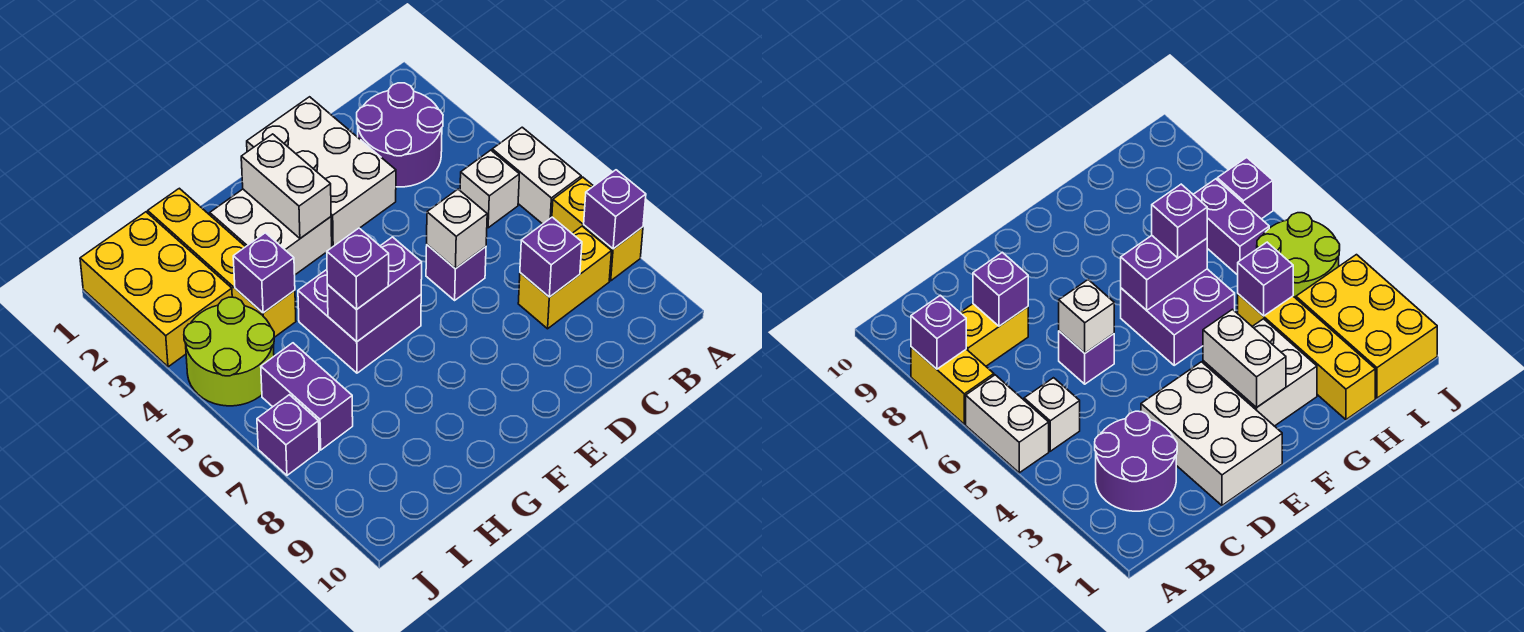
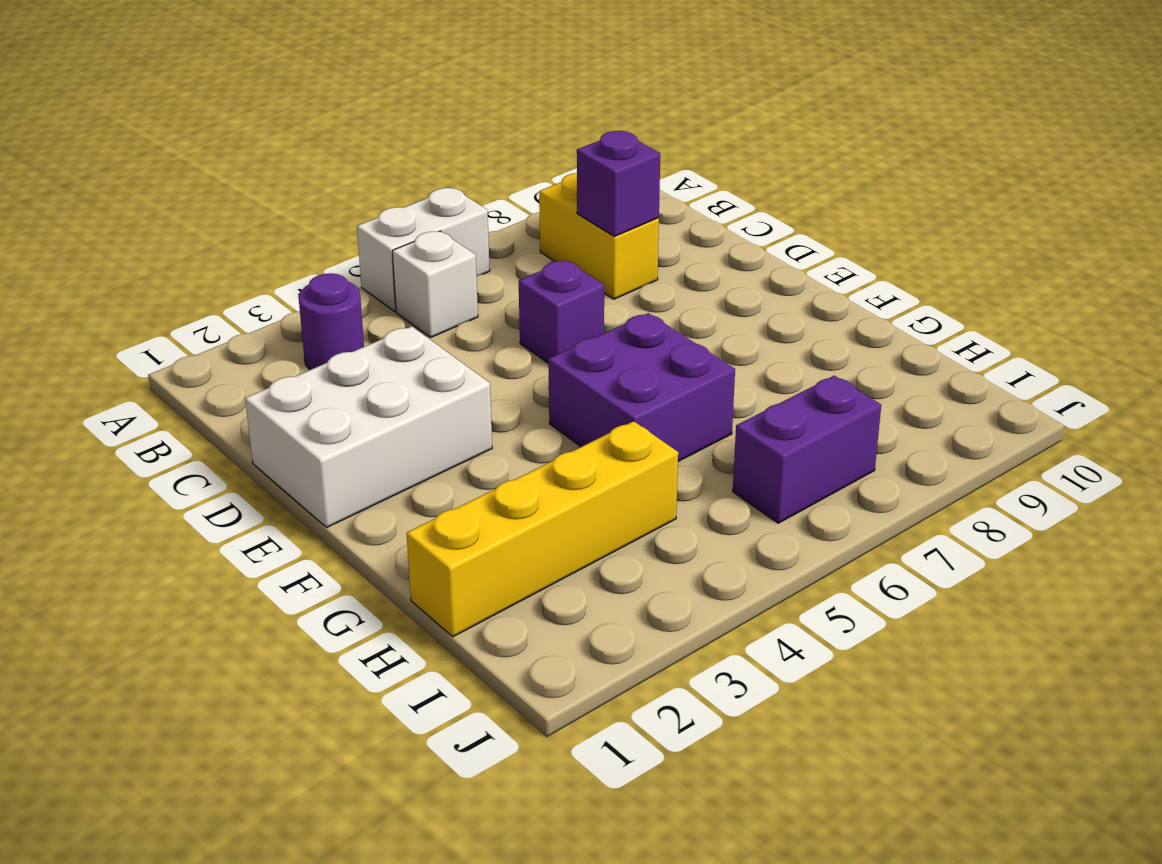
purple 1x1 round brick [298,273,364,370] -> purple 2x2 round brick [357,83,443,187]
none -> yellow 1x2 brick [552,177,643,281]
none -> white 2x2 brick [210,189,332,275]
none -> yellow 2x3 brick [80,212,232,367]

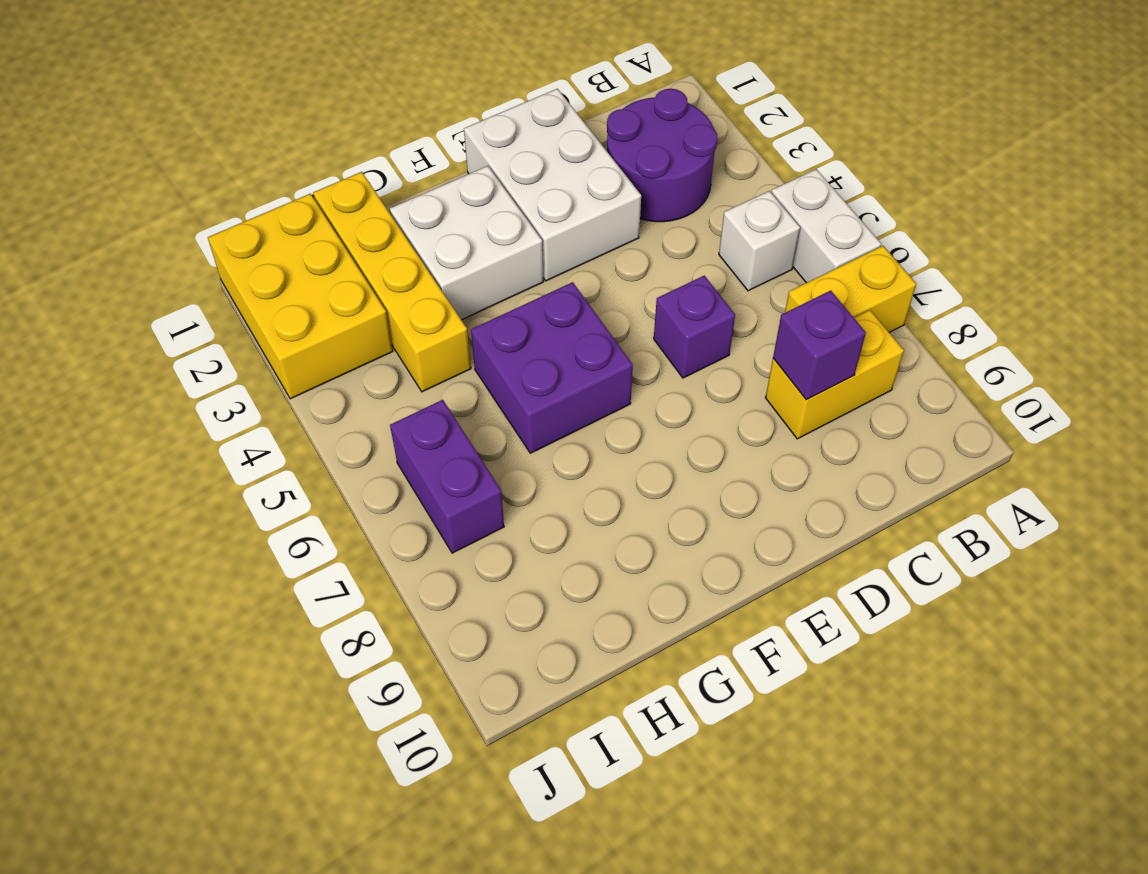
yellow 1x2 brick [785,246,916,332] -> yellow 1x2 brick turned to [552,177,643,281]
none -> lime 2x2 round brick [184,297,274,406]
none -> purple 1x1 brick [257,395,319,475]
none -> purple 1x1 brick [584,170,646,249]

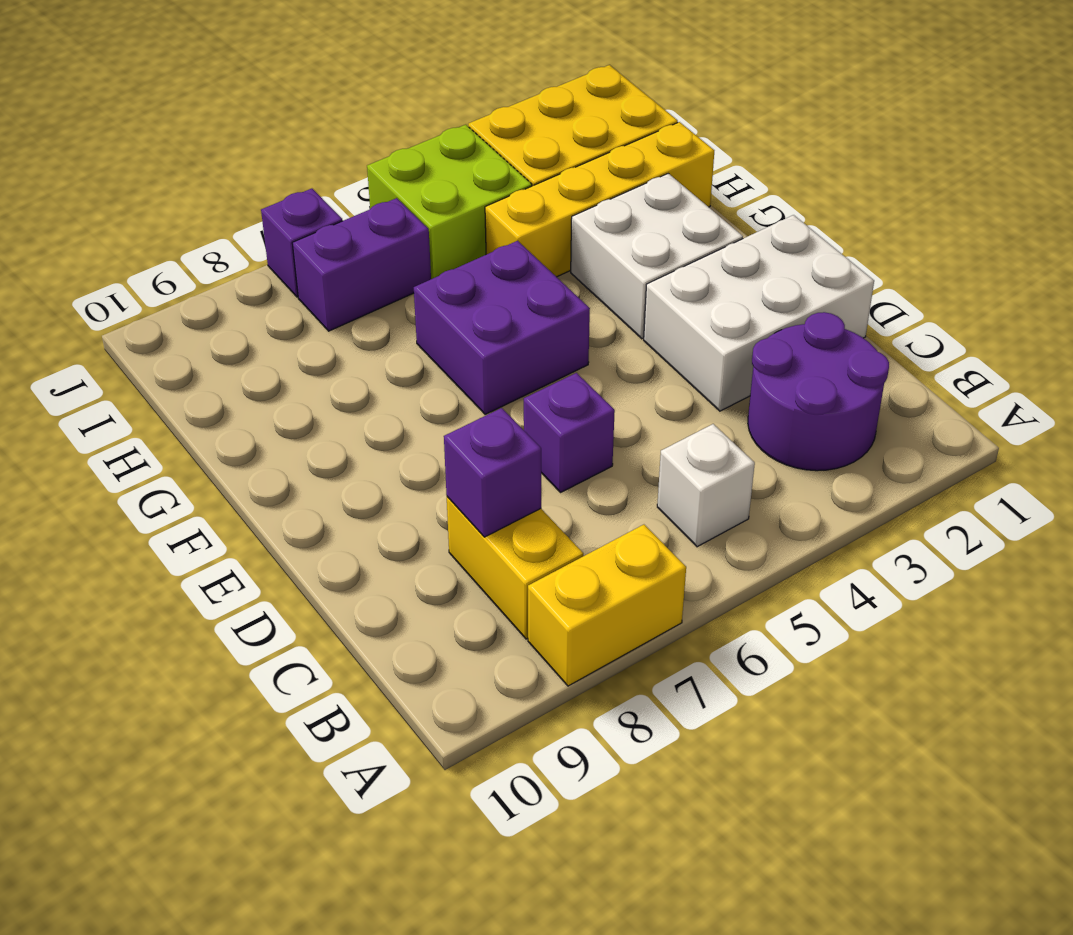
lime 2x2 brick [367,125,532,279] -> lime 2x2 round brick [184,297,274,406]
none -> white 1x2 brick [492,127,581,224]
none -> purple 1x1 brick [584,170,646,249]
none -> white 1x1 brick [427,189,487,269]

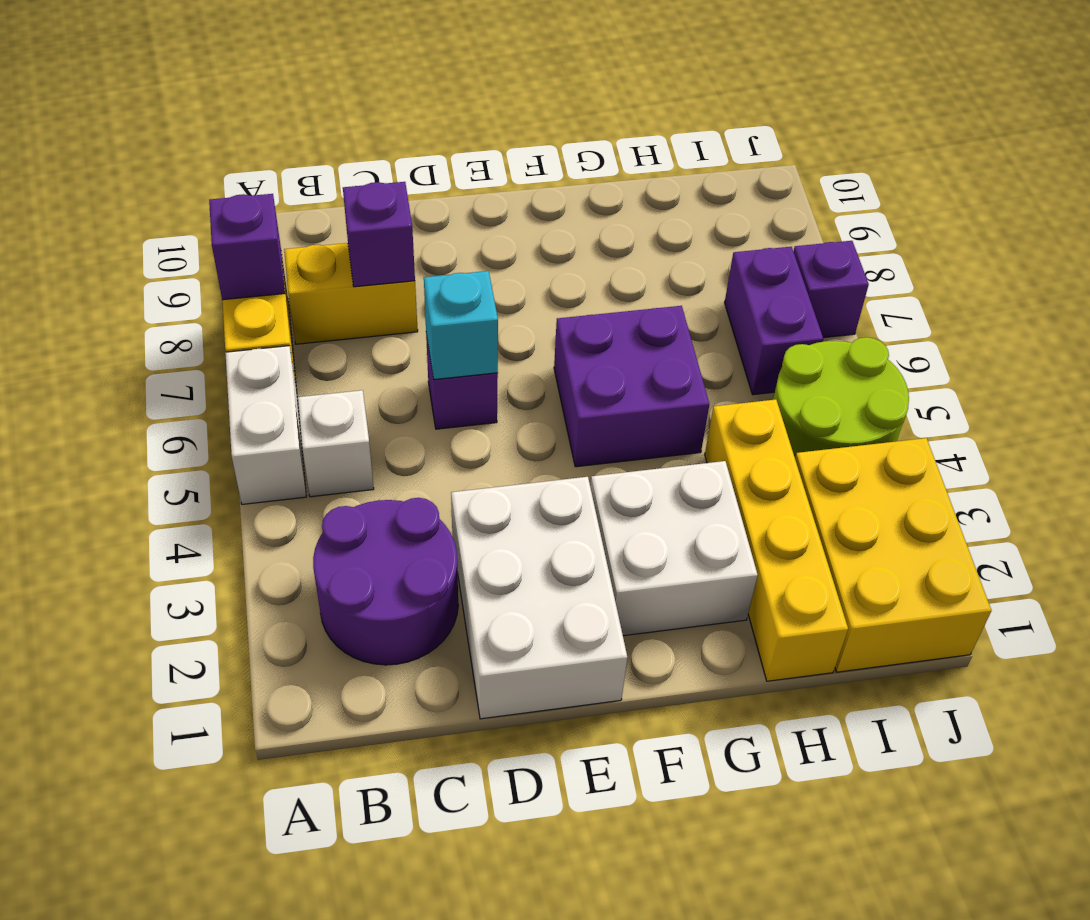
cyan 1x1 brick [424,271,498,380] -> white 1x1 brick [427,189,487,269]
none -> white 1x2 brick [241,134,331,238]
none -> purple 1x2 brick [327,237,422,342]
none -> purple 1x1 brick [233,233,295,313]

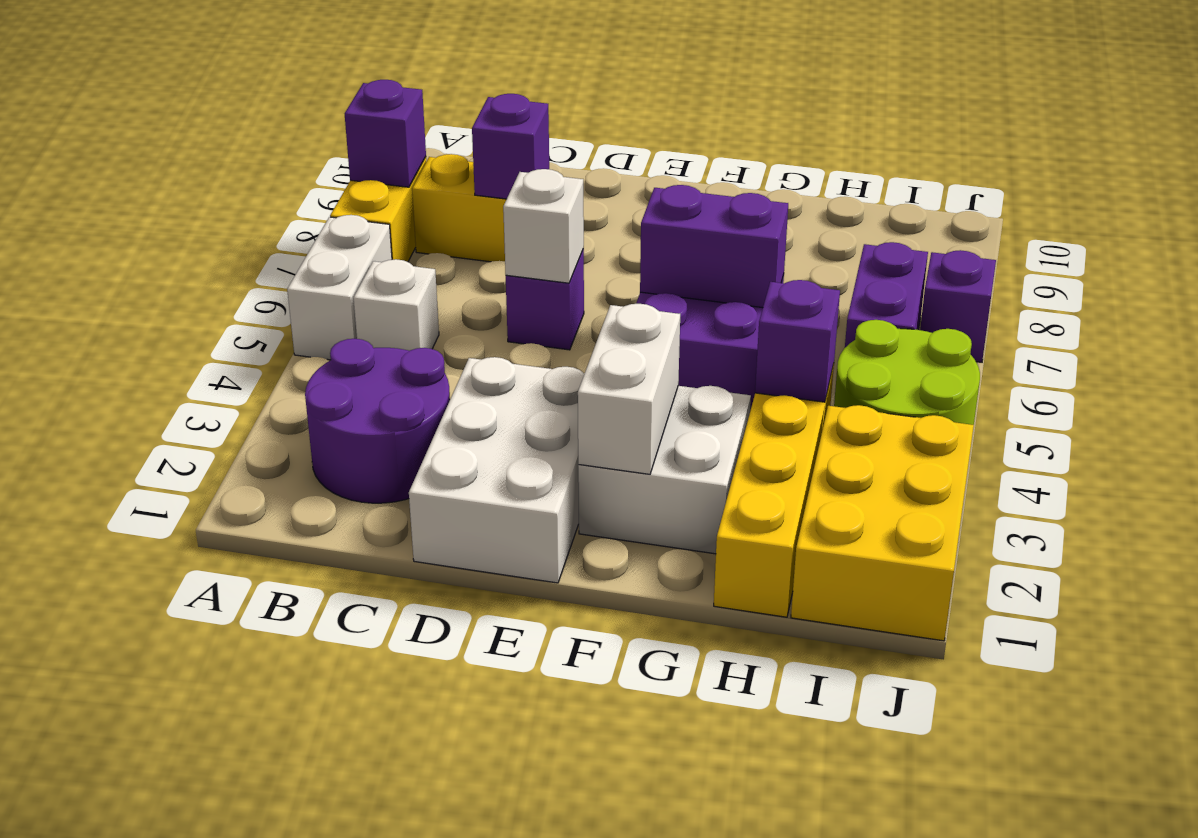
none -> purple 1x1 brick [327,228,389,310]

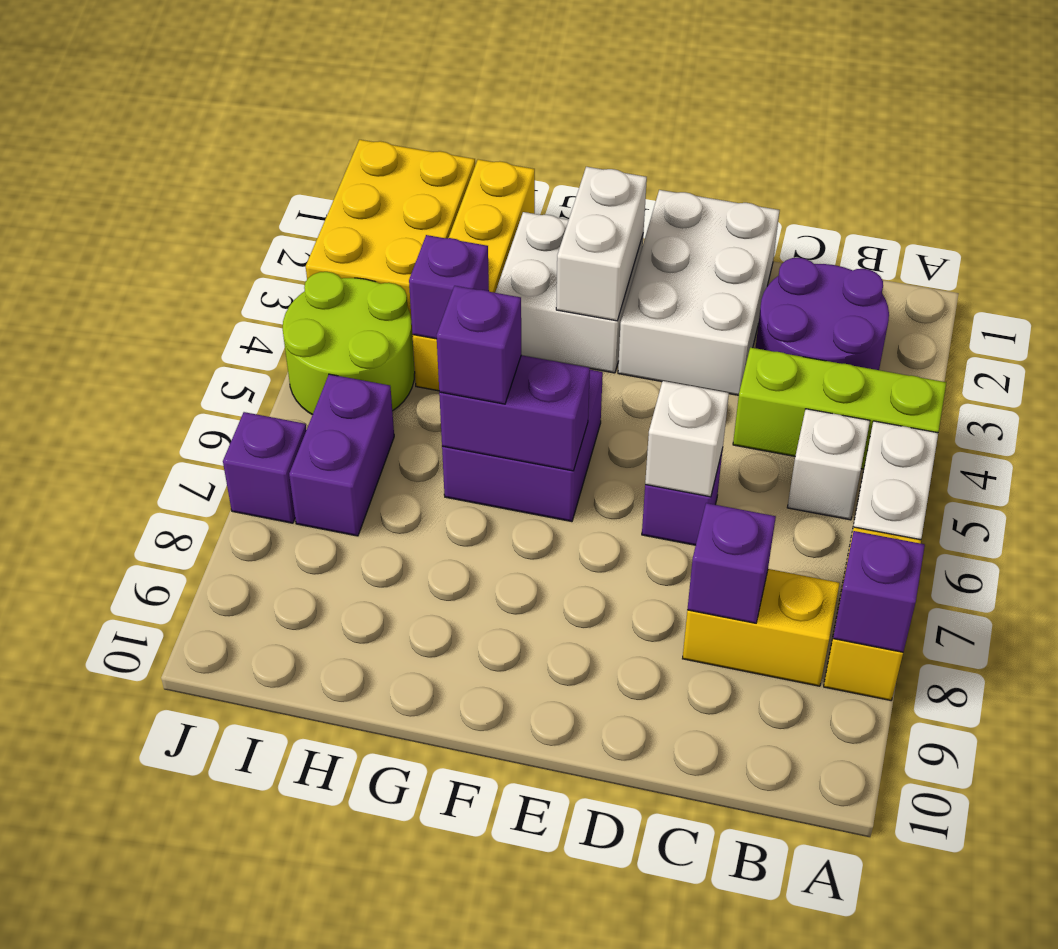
lime 1x3 brick [733,347,946,469] -> none

